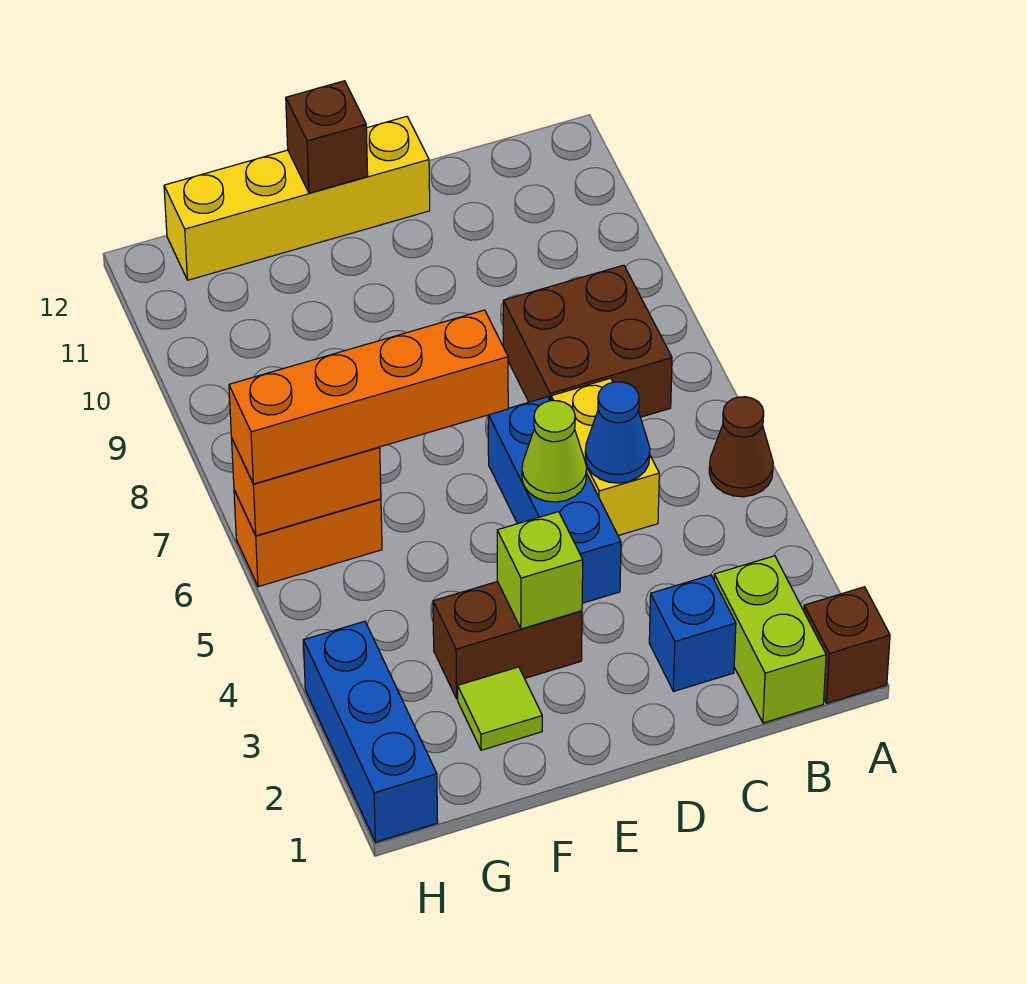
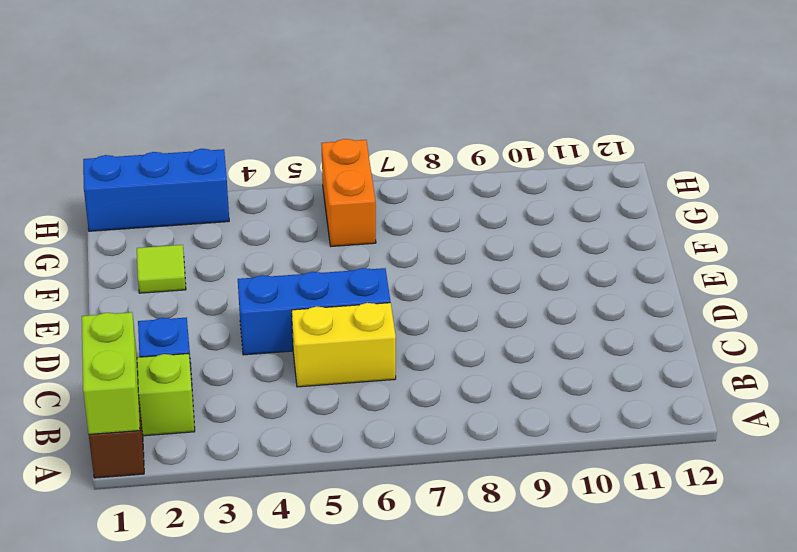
lime 1x2 brick [82,312,140,434] -> none
none -> brown 1x1 cone [709,397,773,497]
none -> brown 2x2 brick [503,265,672,417]
none -> yellow 1x4 brick [164,116,430,280]

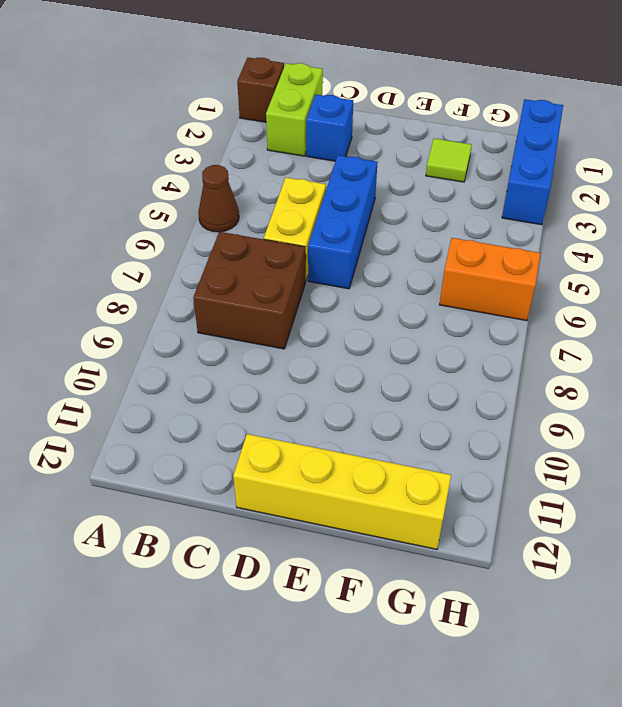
none -> brown 1x2 brick [433,582,582,699]
none -> blue 1x1 cone [585,382,650,483]
none -> lime 1x1 cone [522,401,587,502]

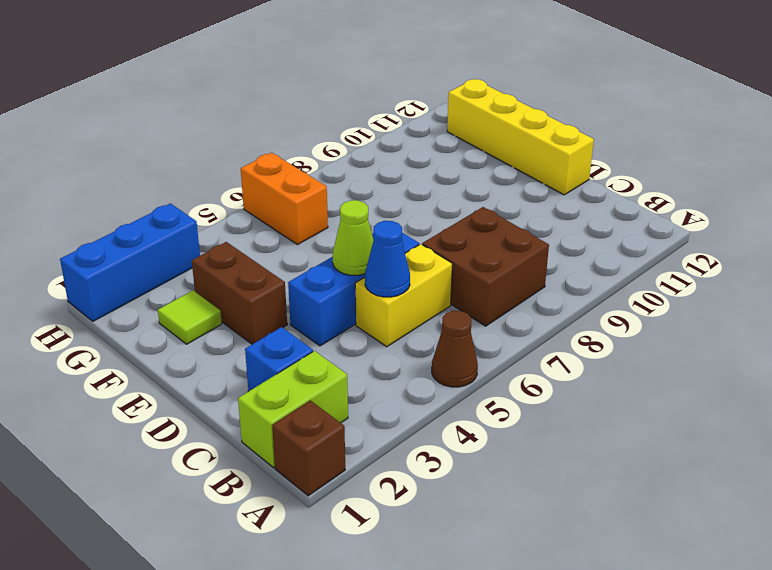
none -> lime 1x1 brick [497,512,583,629]
none -> brown 1x1 brick [286,81,368,193]
none -> orange 1x2 brick [232,439,381,536]

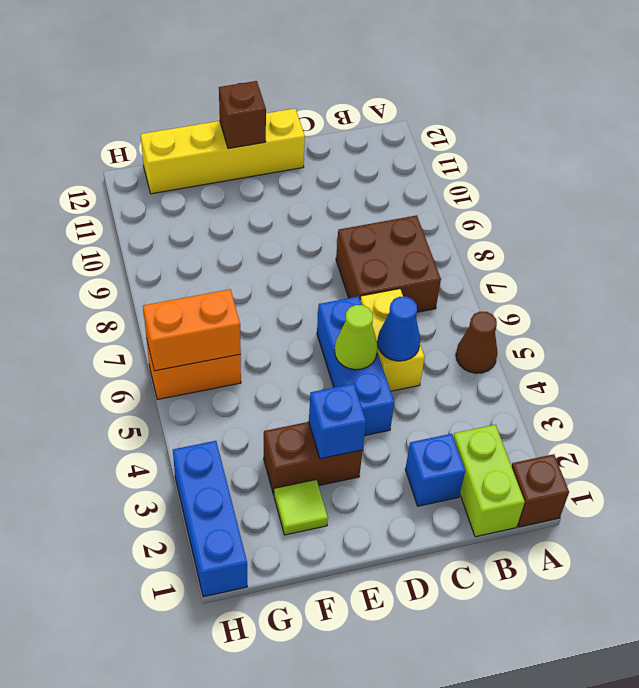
blue 1x1 brick [309,384,366,459] -> lime 1x1 brick [497,512,583,629]
none -> orange 1x4 brick [229,310,508,484]

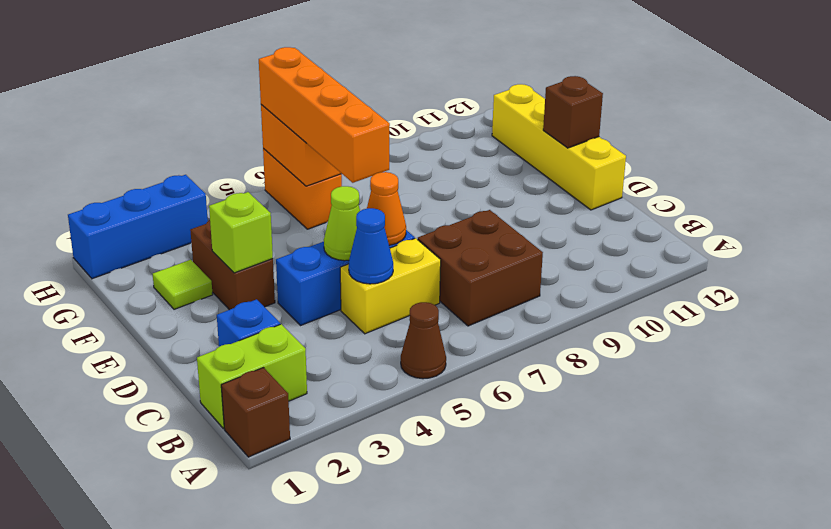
orange 1x1 cone [367,172,406,245] -> none

